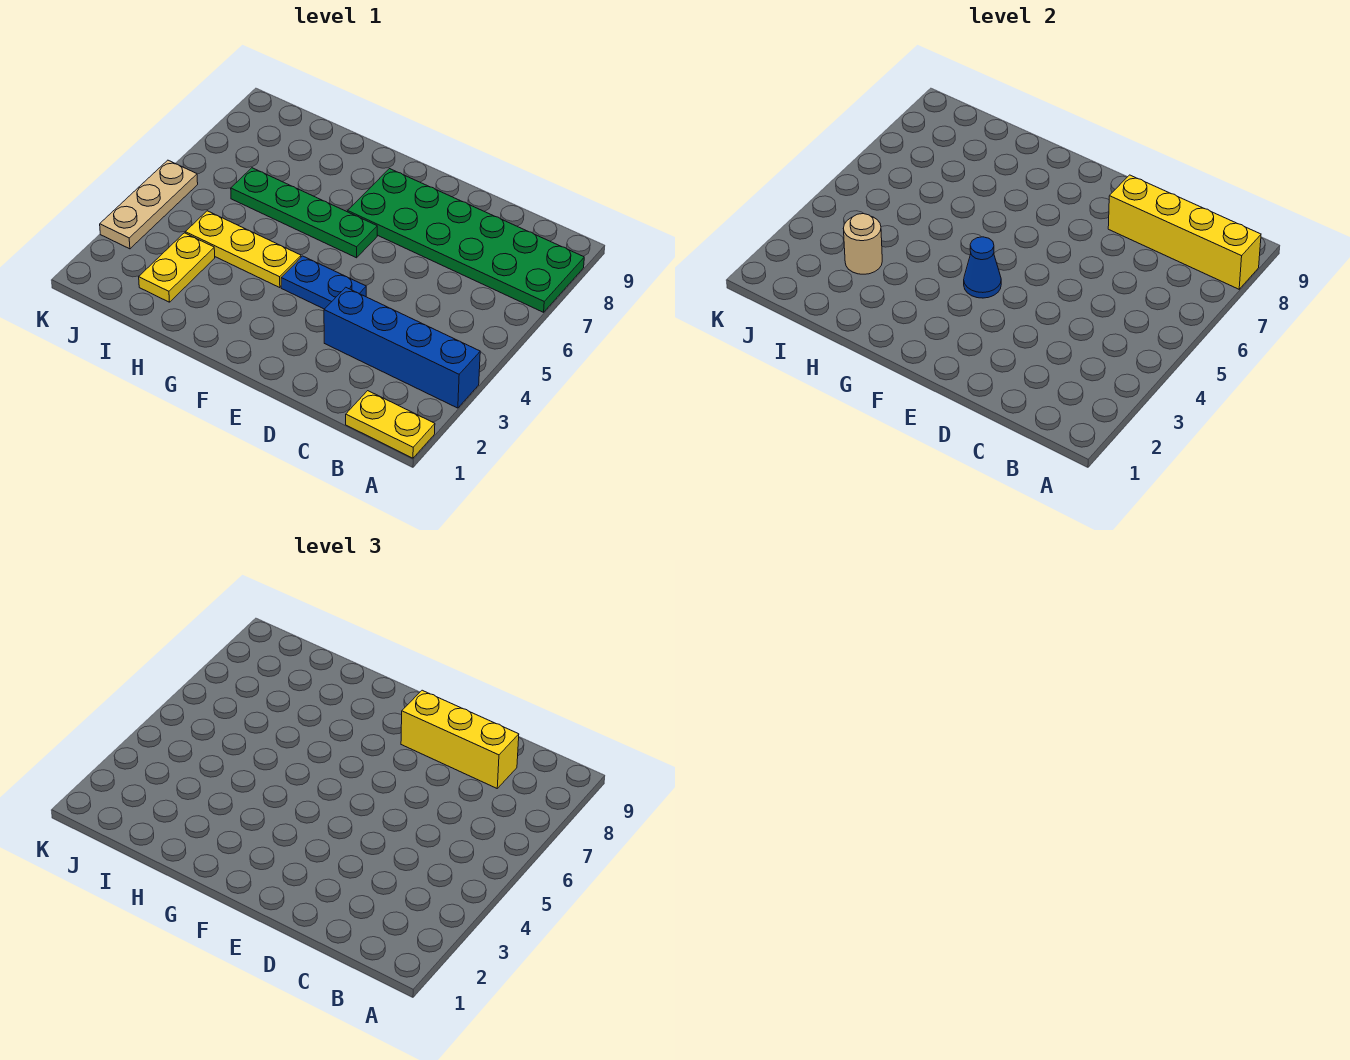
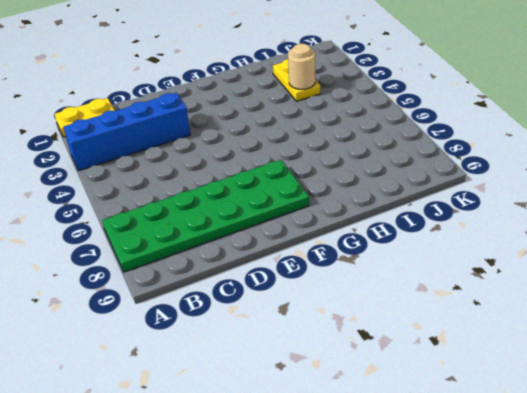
none -> blue 1x2 plate [281,256,366,309]
none -> green 1x4 plate [231,168,377,258]
none -> yellow 1x3 plate [185,211,301,288]

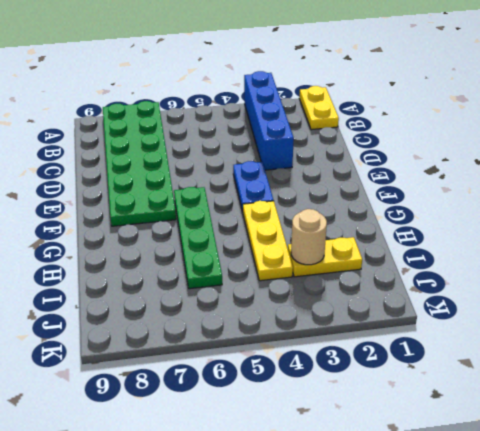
none -> tan 1x3 plate [100,160,198,249]
none -> yellow 1x4 brick [1108,175,1261,289]
none -> blue 1x1 cone [964,237,1001,298]

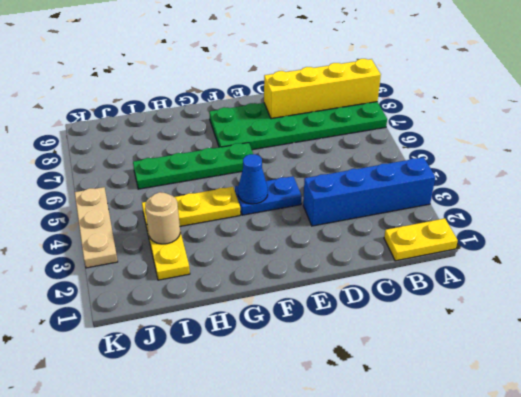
none -> yellow 1x3 brick [401,690,519,788]

